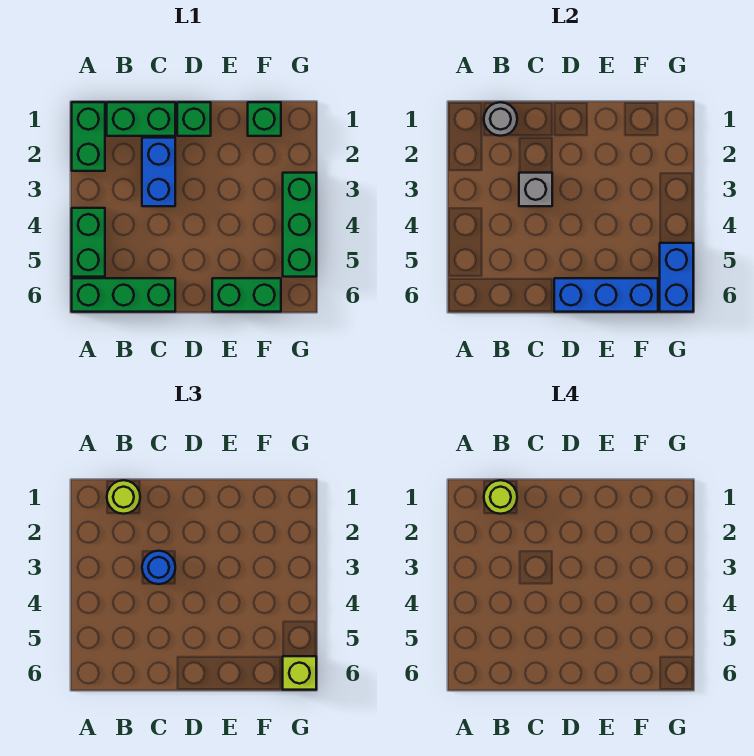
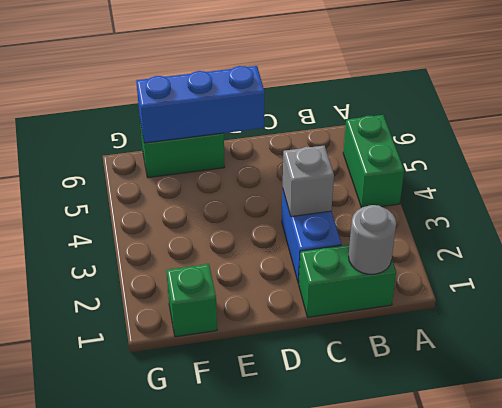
none -> green 1x2 brick [72,102,105,171]
none -> green 1x3 brick [72,278,175,312]
none -> green 1x1 brick [177,102,211,136]

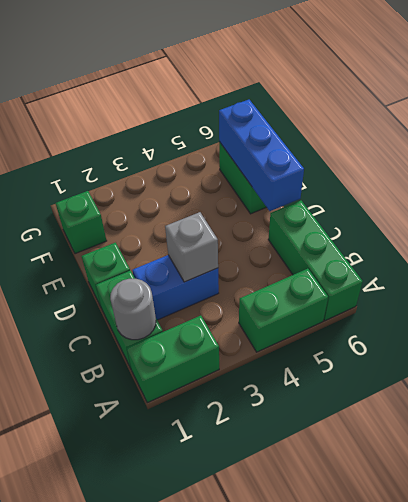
none -> green 1x3 brick [283,173,316,277]
none -> blue 1x2 brick [660,243,693,312]
none -> lime 1x1 round brick [107,480,140,514]

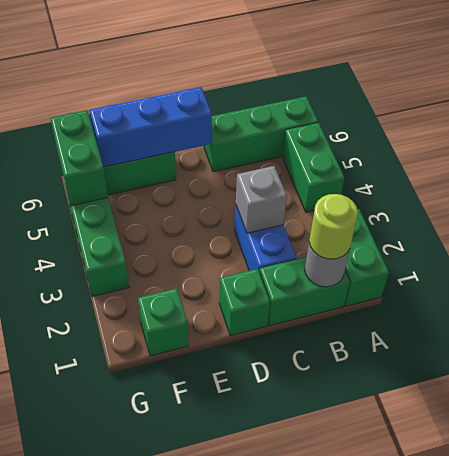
green 1x2 brick [50,110,108,206] -> blue 1x2 brick [660,243,693,312]
none -> blue 1x1 round brick [142,551,175,584]
none -> lime 1x1 brick [283,656,316,690]
none -> lime 1x1 round brick [484,480,517,514]

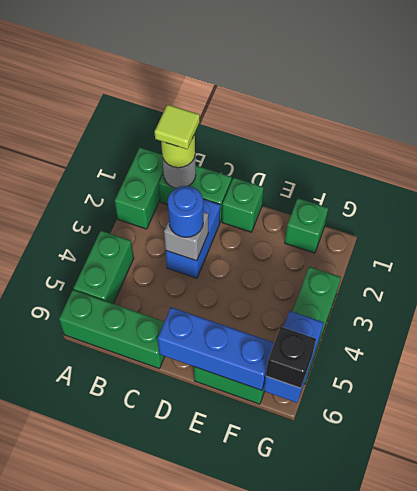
lime 1x1 tile [155,104,200,149] -> lime 1x1 round brick [484,480,517,514]
black 1x1 brick [266,327,316,388] -> lime 1x1 brick [283,656,316,690]

